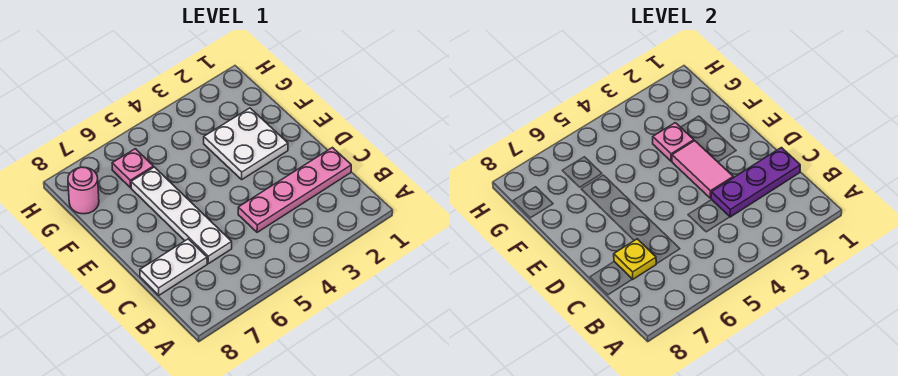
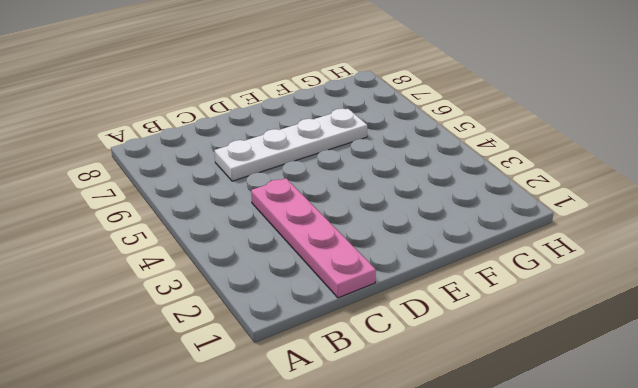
none -> white 1x2 plate [140,239,207,295]
none -> white 2x2 plate [204,108,288,179]

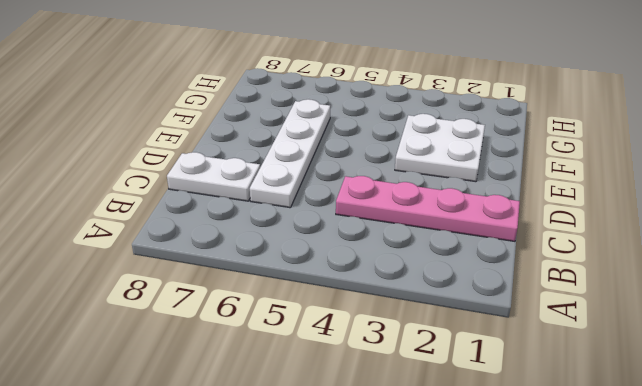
none -> pink 1x1 plate [112,149,154,188]
none -> pink 1x1 round brick [68,167,99,214]

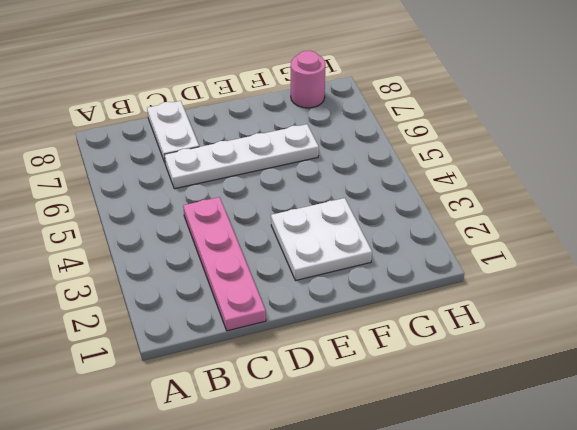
none -> pink 1x1 plate [112,149,154,188]
none -> purple 1x3 plate [711,148,800,217]

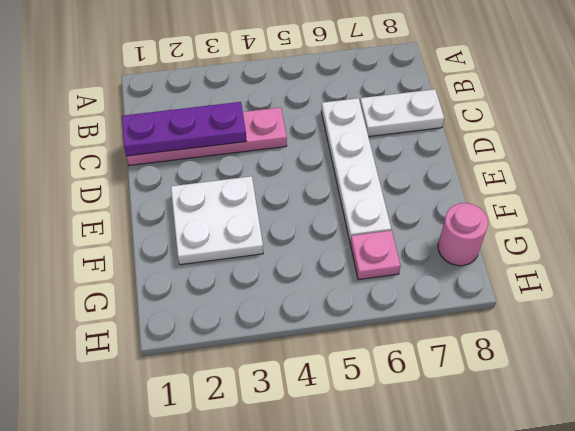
none -> yellow 1x1 plate [614,239,656,279]
none -> pink 1x2 tile [672,141,733,198]

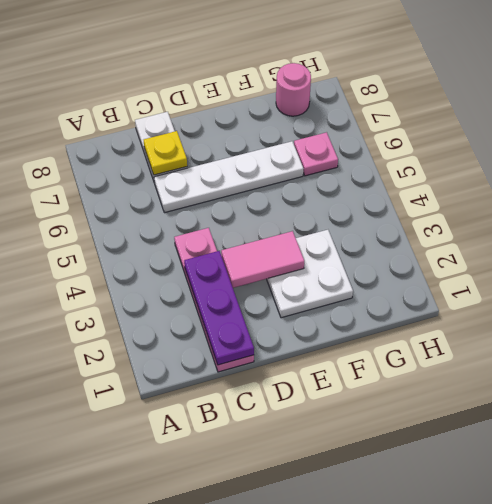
none -> pink 1x1 plate [653,123,694,161]

